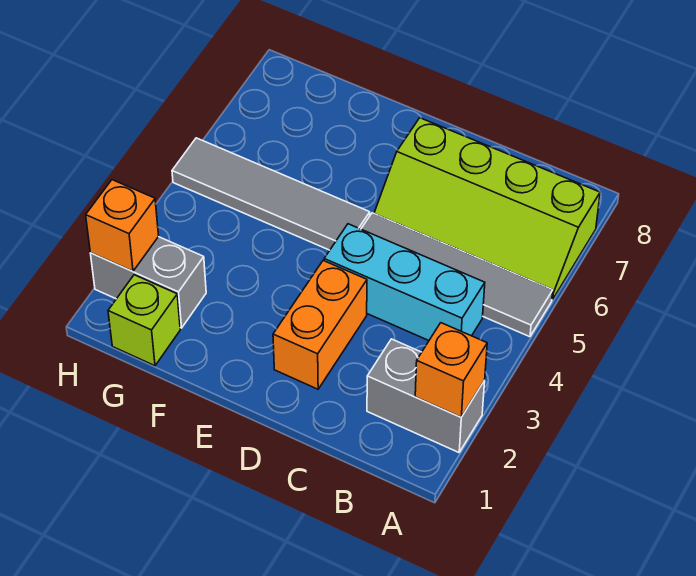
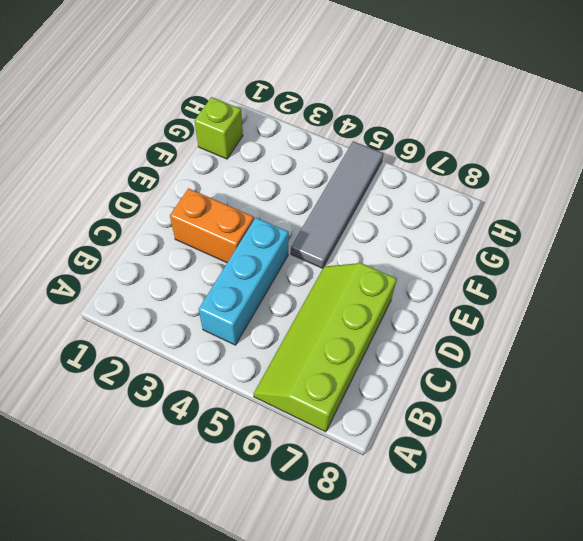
none -> grey 1x2 brick [367,339,485,452]
none -> grey 1x4 tile [361,213,553,337]

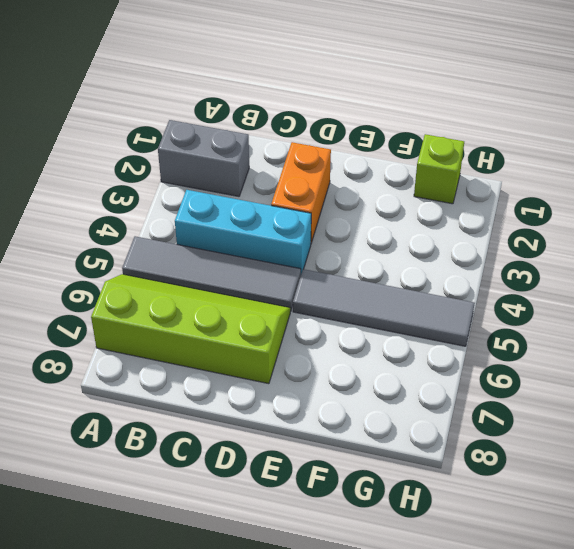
none -> grey 1x2 brick [90,237,206,328]
none -> orange 1x1 brick [415,323,487,417]

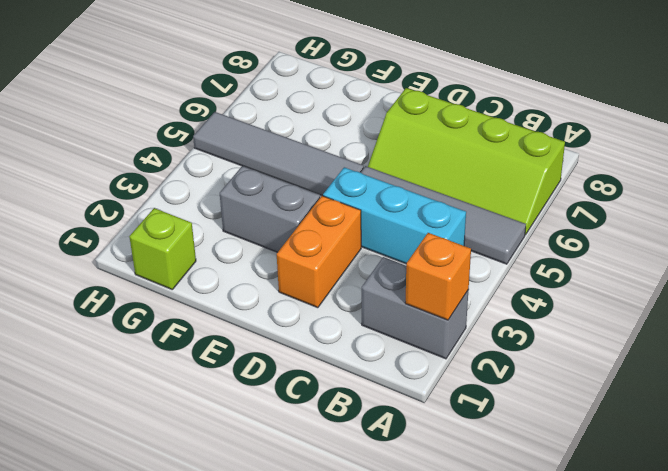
grey 1x2 brick [220,166,320,252] -> grey 1x2 brick moved to [90,237,206,328]
none -> orange 1x1 brick [86,180,159,271]

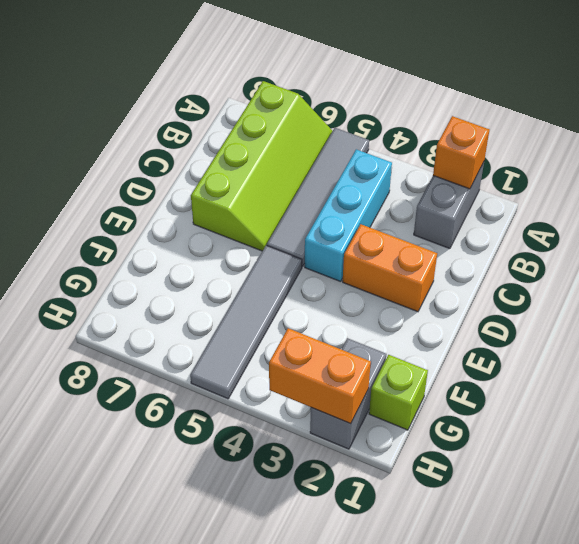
orange 1x2 brick [269,328,371,424] -> orange 1x1 brick [86,180,159,271]

